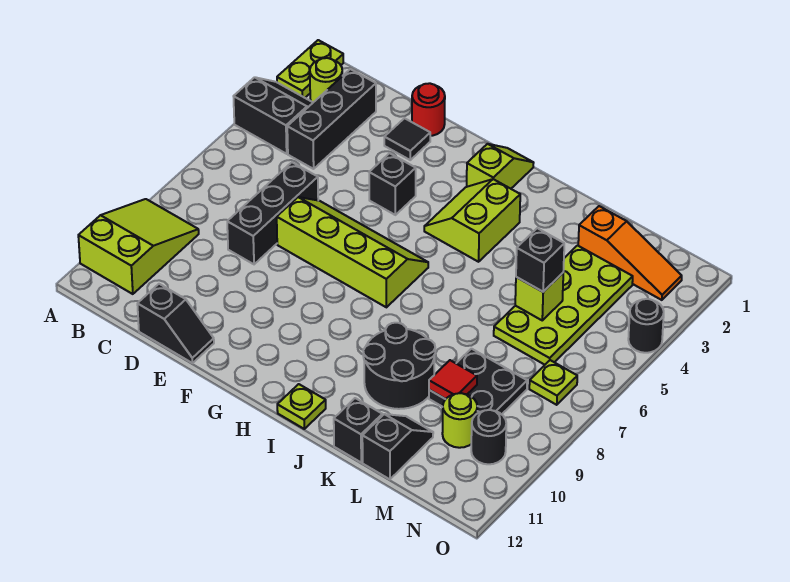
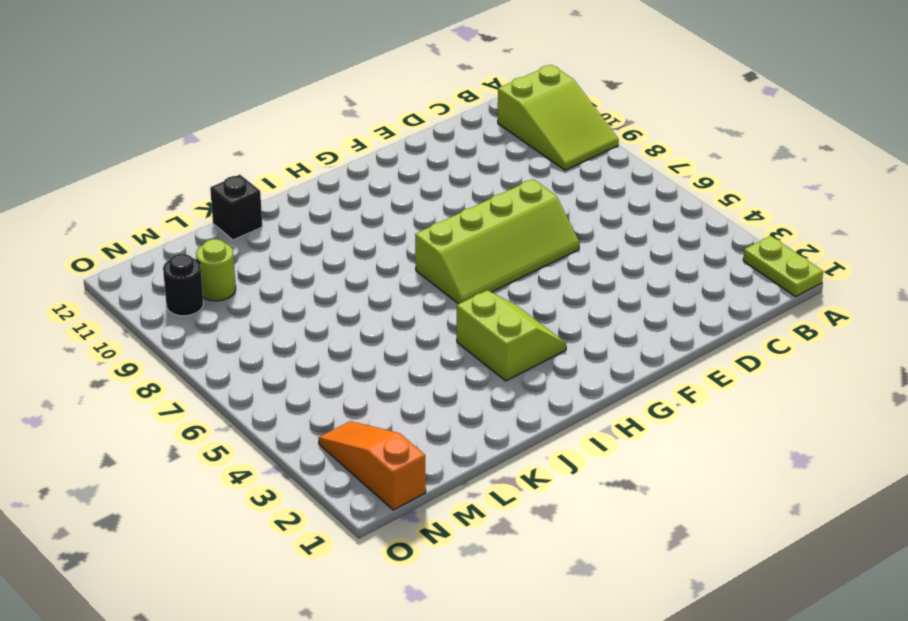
orange 1x3 slope [318,421,426,510] -> orange 1x3 slope turned to [578,206,682,300]
none -> black 2x2 slope [233,77,313,154]
none -> lime 1x1 round brick [310,58,342,102]
none -> black 1x3 brick [287,69,376,169]

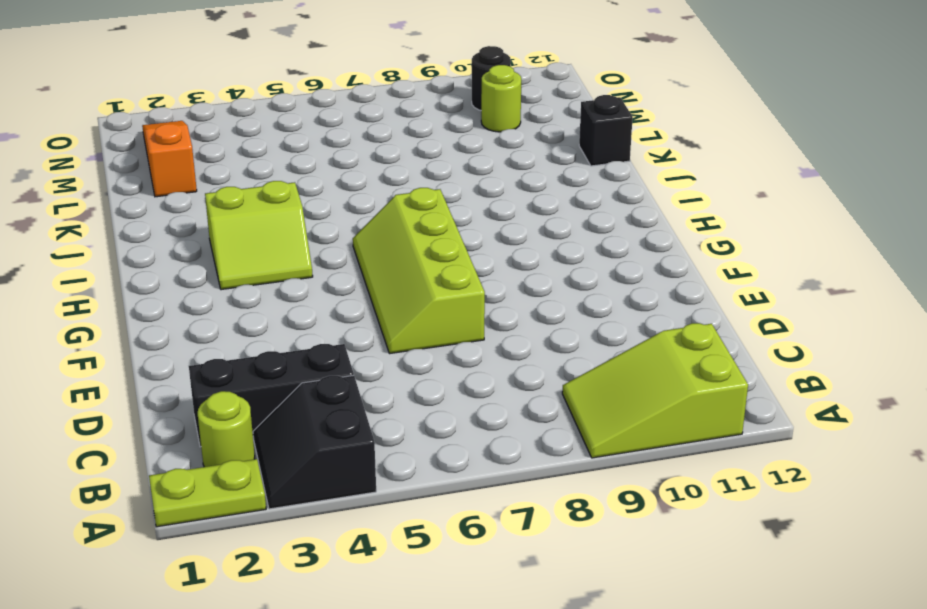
none -> black 1x3 brick [227,162,318,264]
none -> black 1x2 slope [137,284,214,363]
none -> red 1x1 round brick [412,83,445,136]

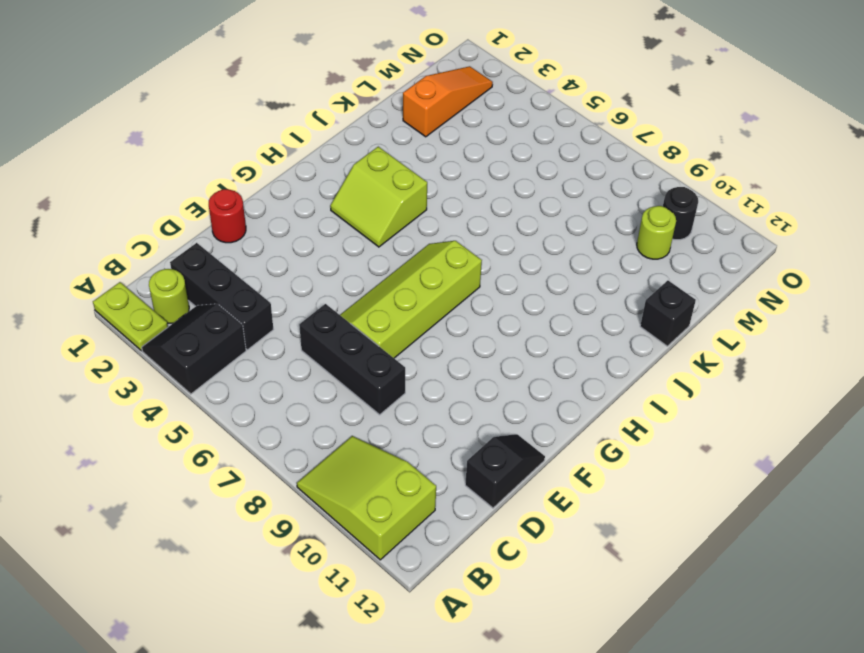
none -> black 1x1 tile [384,118,430,160]
none -> black 1x1 brick [369,153,416,215]
none -> lime 1x2 slope [467,144,534,189]

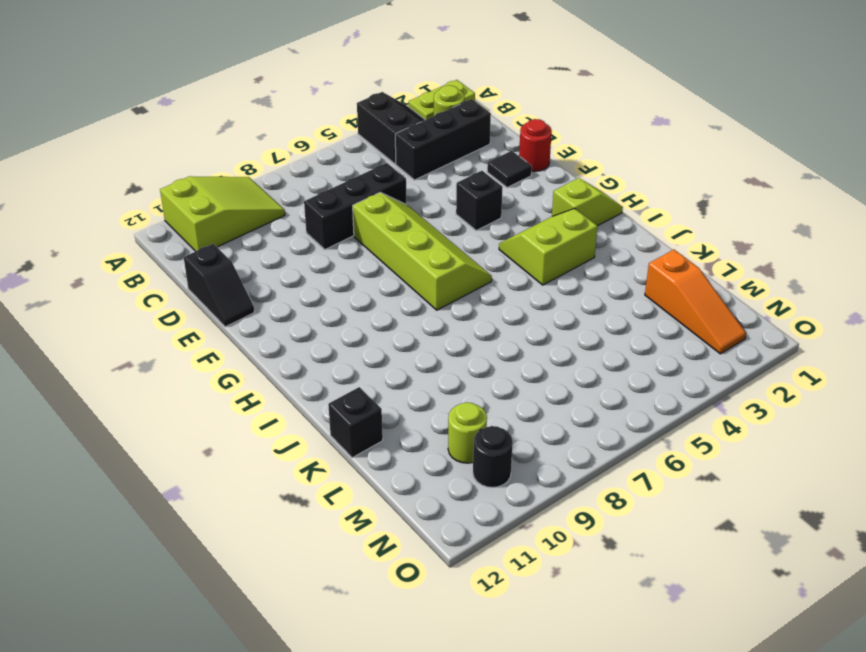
none -> lime 1x1 plate [277,384,326,429]
none -> black 2x2 round brick [363,323,435,409]
none -> lime 2x4 plate [494,246,633,365]

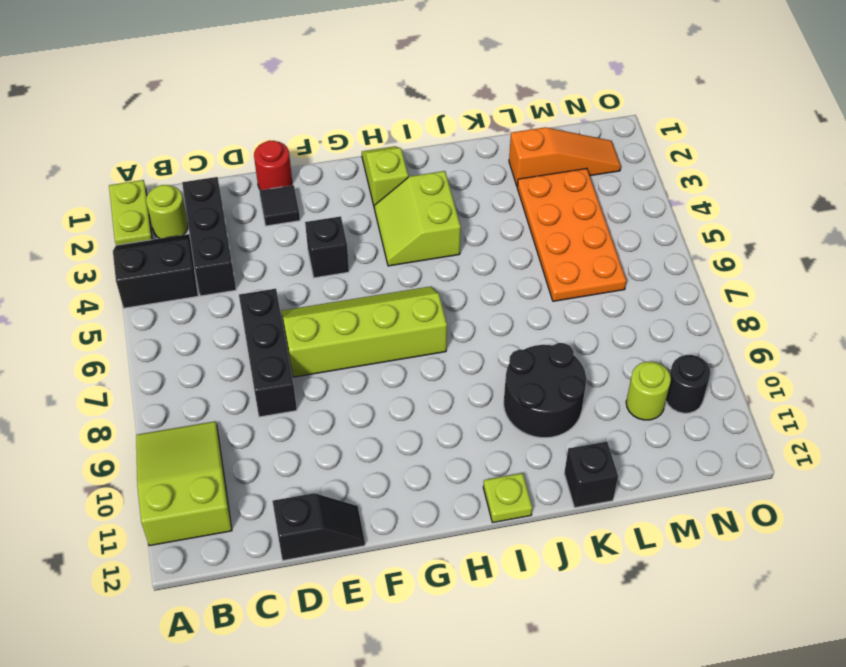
orange 2x4 plate [517,168,626,301] -> lime 2x4 plate [494,246,633,365]
none -> black 2x2 plate [429,349,527,414]
none -> black 1x2 slope [362,414,433,479]
none -> lime 1x1 plate [529,360,577,405]

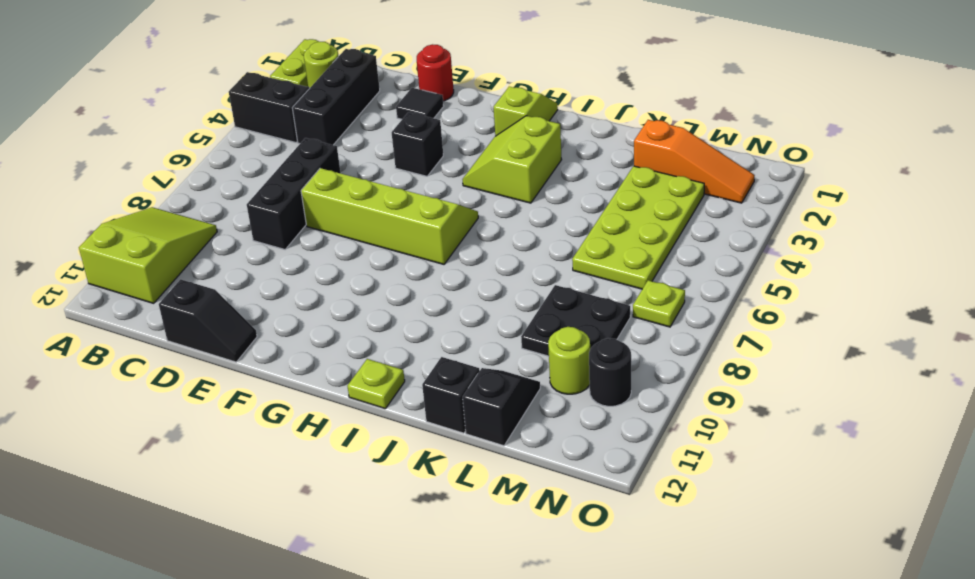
none -> black 2x2 round brick [363,323,435,409]
none -> black 1x1 round brick [628,299,664,353]
none -> lime 1x1 brick [515,273,563,320]

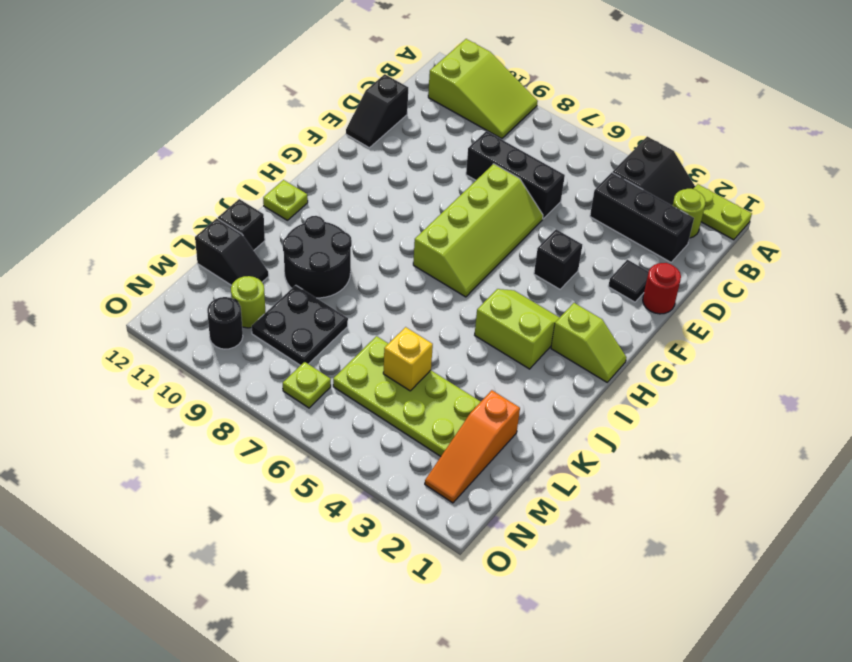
yellow 1x1 brick [383,327,433,391] -> lime 1x1 brick [515,273,563,320]
none -> black 1x1 round brick [628,299,664,353]
none -> red 1x1 tile [429,360,477,399]
none -> black 1x1 brick [516,228,564,292]

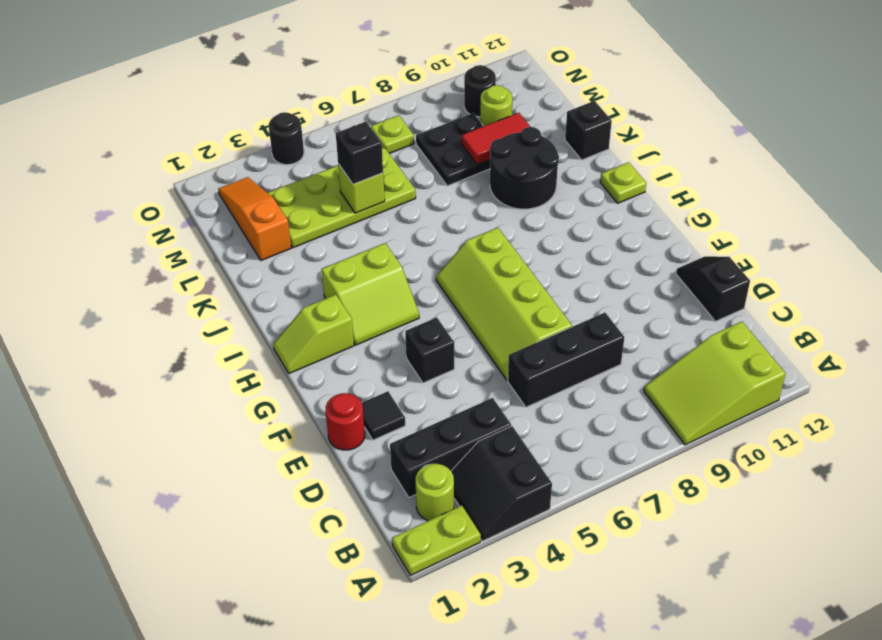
red 1x2 tile [462,113,530,164] -> red 1x1 tile [429,360,477,399]
none -> black 1x2 slope [362,414,433,479]

